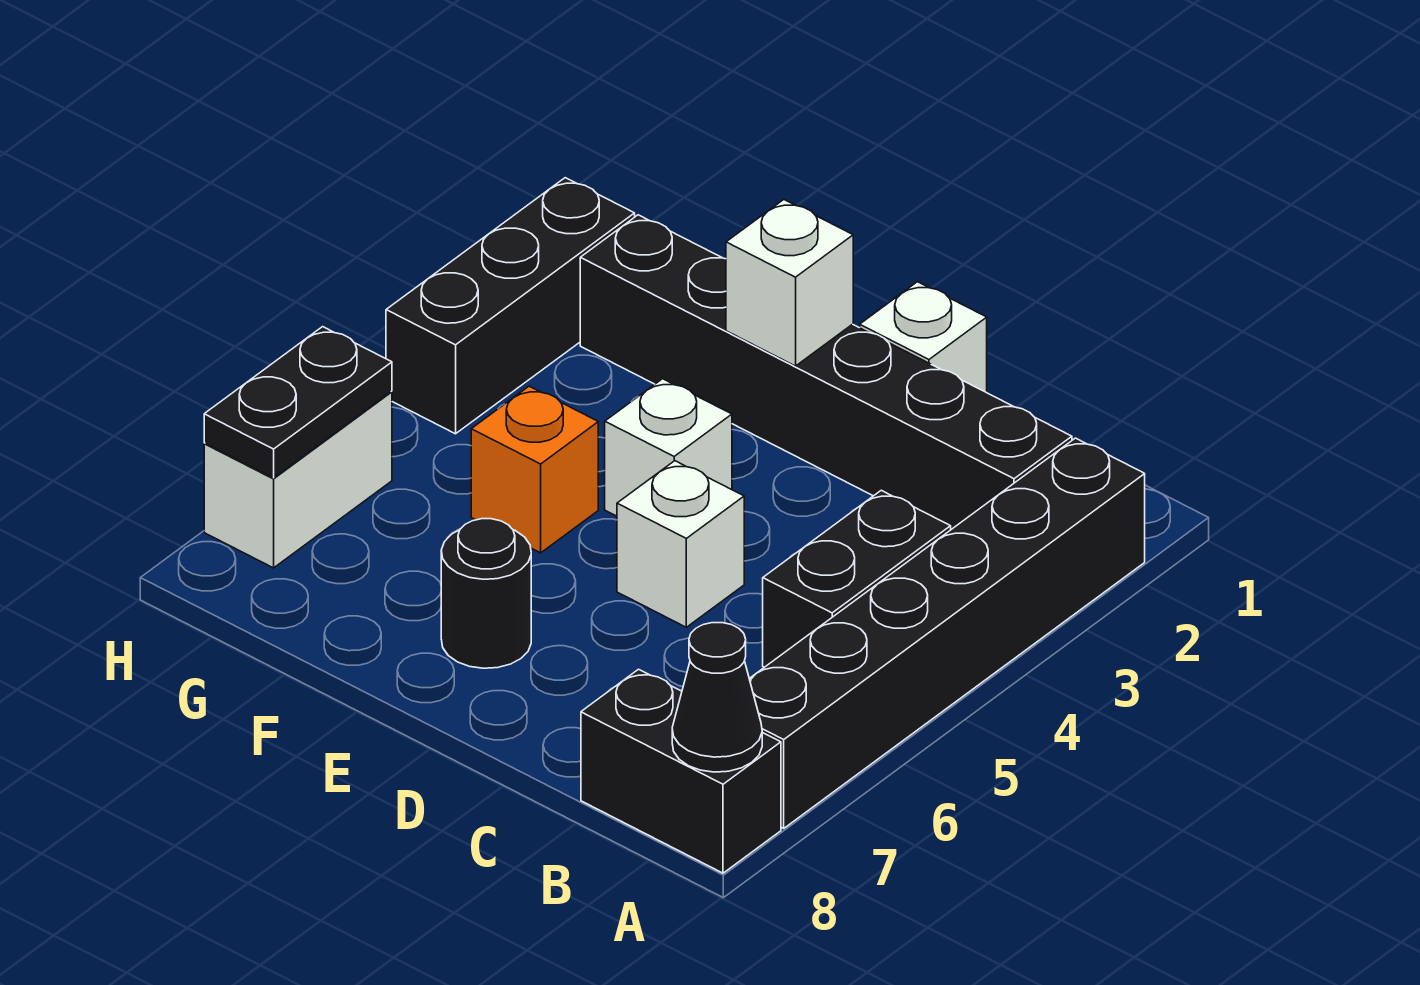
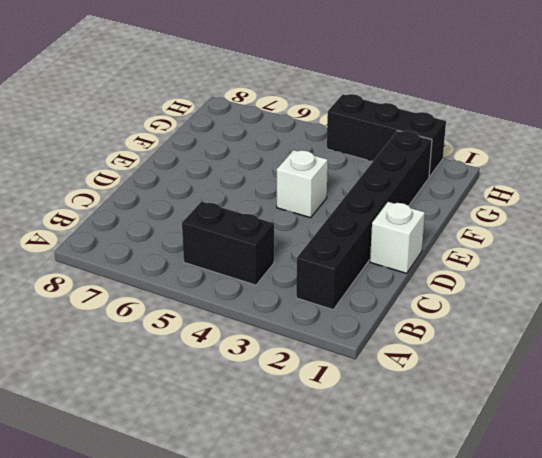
none -> black 1x6 brick [749,438,1145,828]
none -> black 1x2 brick [581,669,781,873]
none -> white 1x1 brick [617,461,744,627]

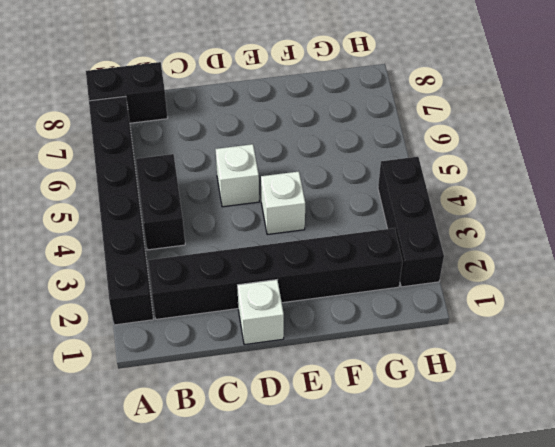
none -> black 1x1 round brick [441,519,531,668]
none -> orange 1x1 brick [471,386,598,553]
none -> white 1x2 brick [204,392,392,568]

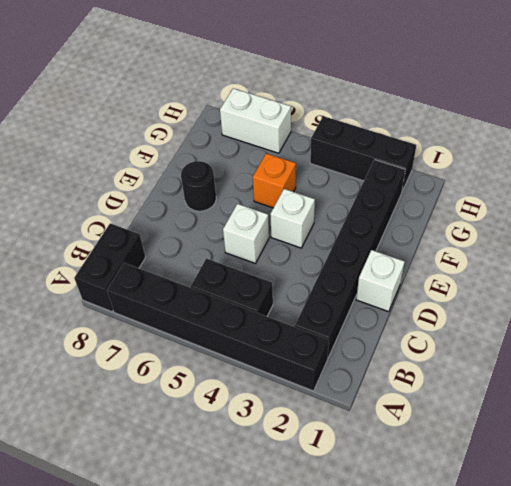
none -> black 1x1 cone [672,623,762,772]
none -> white 1x1 brick [726,200,853,366]
none -> black 1x2 plate [204,327,392,478]

